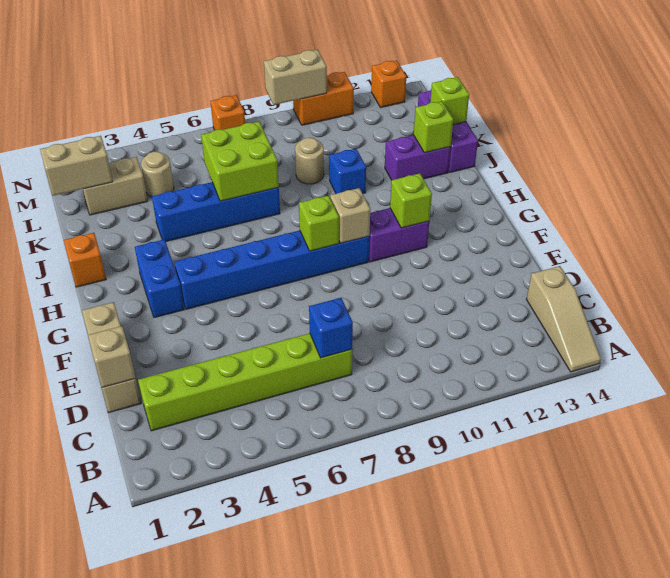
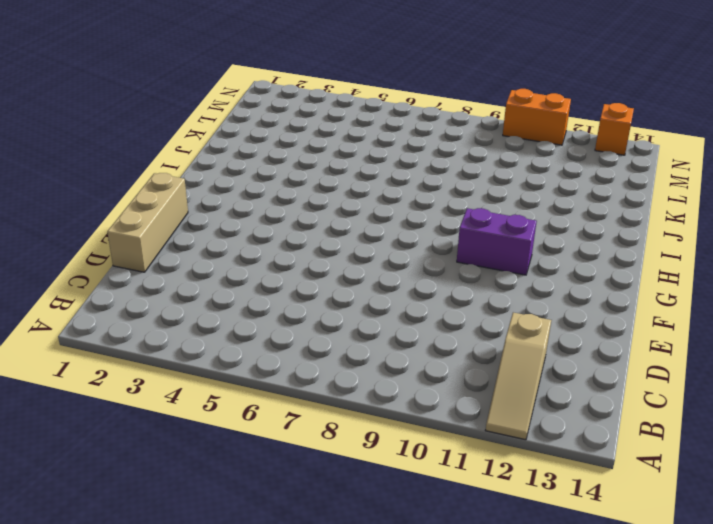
tan 1x3 slope [485,313,551,440] -> tan 1x3 slope moved to [526,266,601,372]
none -> lime 1x6 brick [138,333,352,431]
none -> blue 1x2 brick [135,239,184,318]
none -> blue 1x6 brick [174,230,369,309]

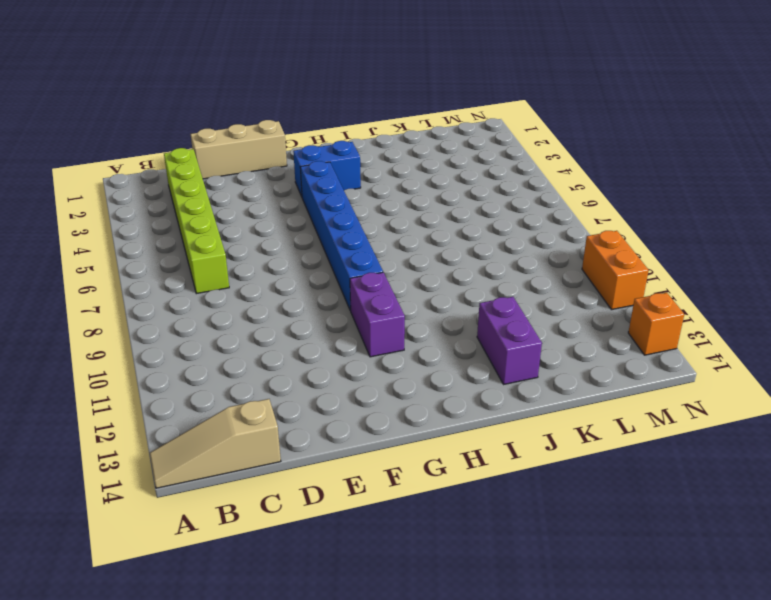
none -> orange 1x1 brick [64,233,106,287]
none -> blue 1x4 brick [152,182,280,241]
none -> blue 1x1 brick [329,149,366,194]

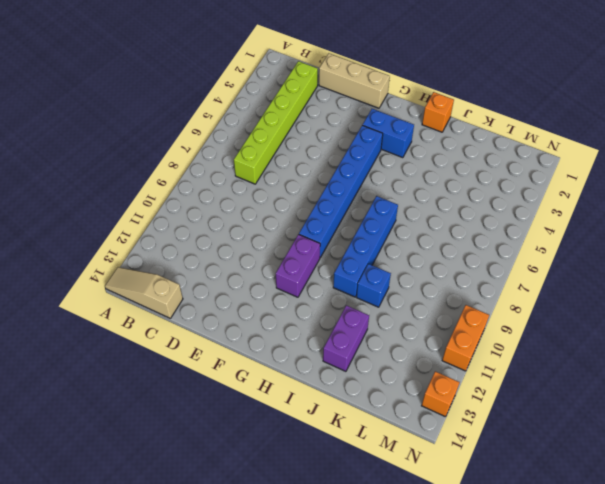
blue 1x4 brick [333,196,398,297] -> blue 1x4 brick moved to [152,182,280,241]
none -> purple 1x3 brick [418,90,478,173]
none -> tan 1x1 round brick [295,138,324,184]
none -> tan 1x2 brick [83,157,148,215]

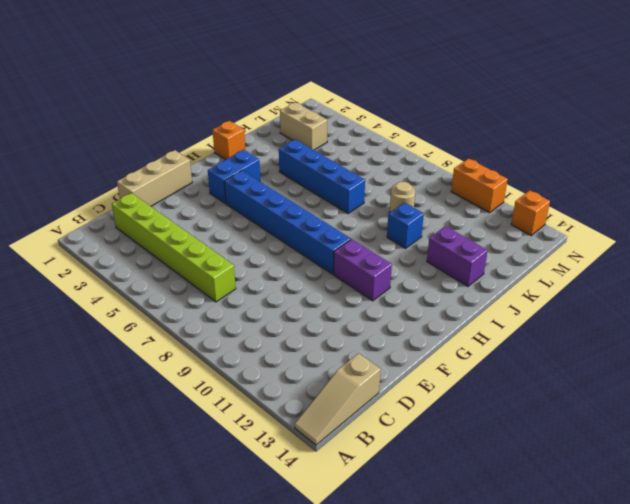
none -> purple 1x3 brick [418,90,478,173]
none -> tan 1x1 round brick [141,152,174,197]
none -> orange 1x1 brick [211,95,245,130]

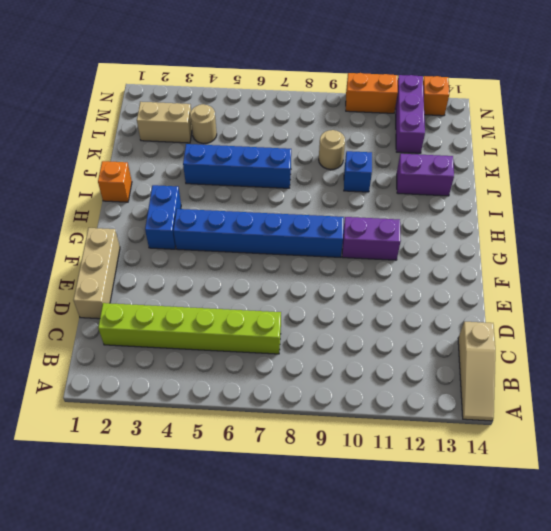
purple 1x3 brick [395,75,425,153] -> purple 1x3 brick moved to [418,90,478,173]
none -> orange 1x1 brick [211,95,245,130]
none -> blue 1x1 brick [309,298,353,358]
none -> tan 1x1 brick [88,326,136,387]

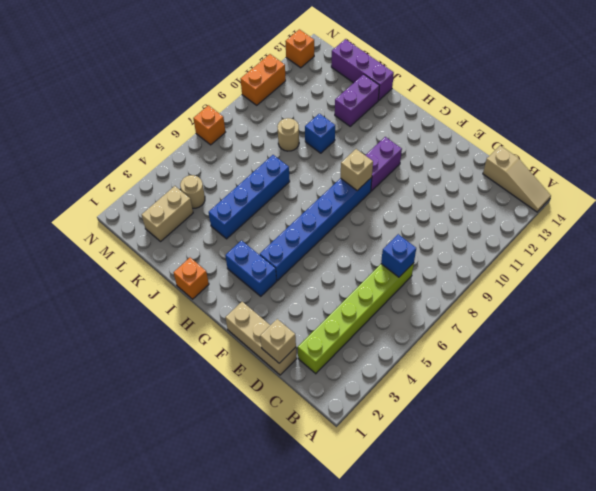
none -> lime 1x1 brick [299,196,339,251]
none -> lime 1x1 brick [390,173,432,228]
none -> lime 2x2 brick [201,122,279,201]

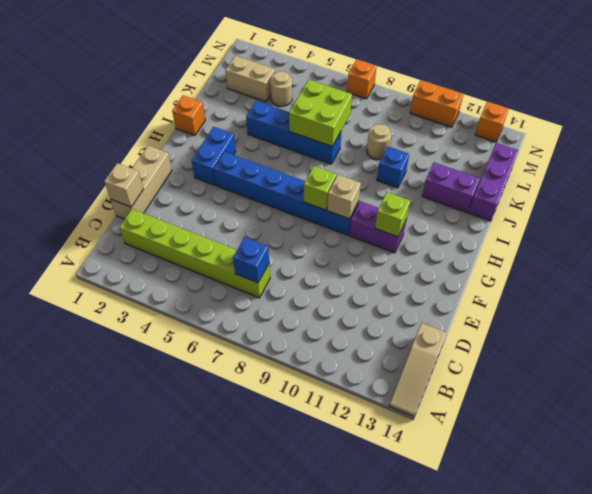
none -> lime 1x1 brick [414,101,453,153]
none -> lime 1x1 brick [430,77,469,125]
none -> tan 1x2 brick [40,136,113,196]

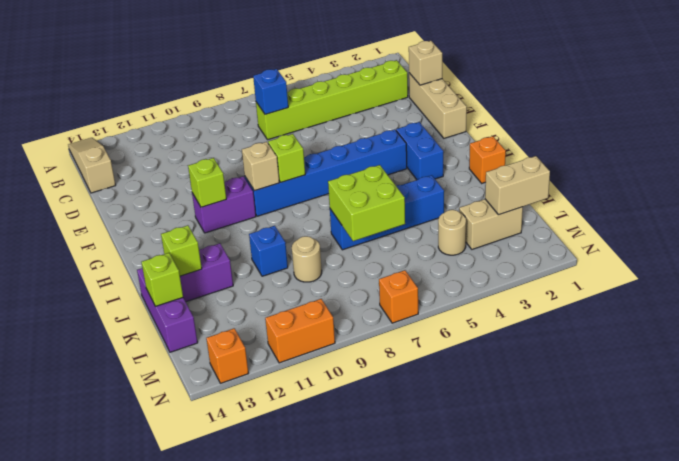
none -> tan 1x2 brick [264,50,327,105]

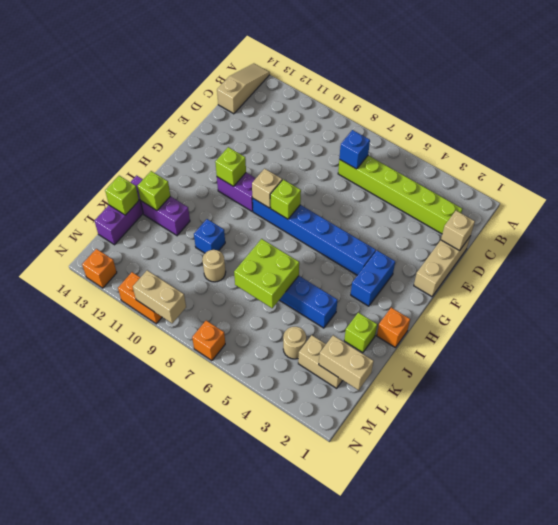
lime 1x1 brick [344,312,377,353] -> none

